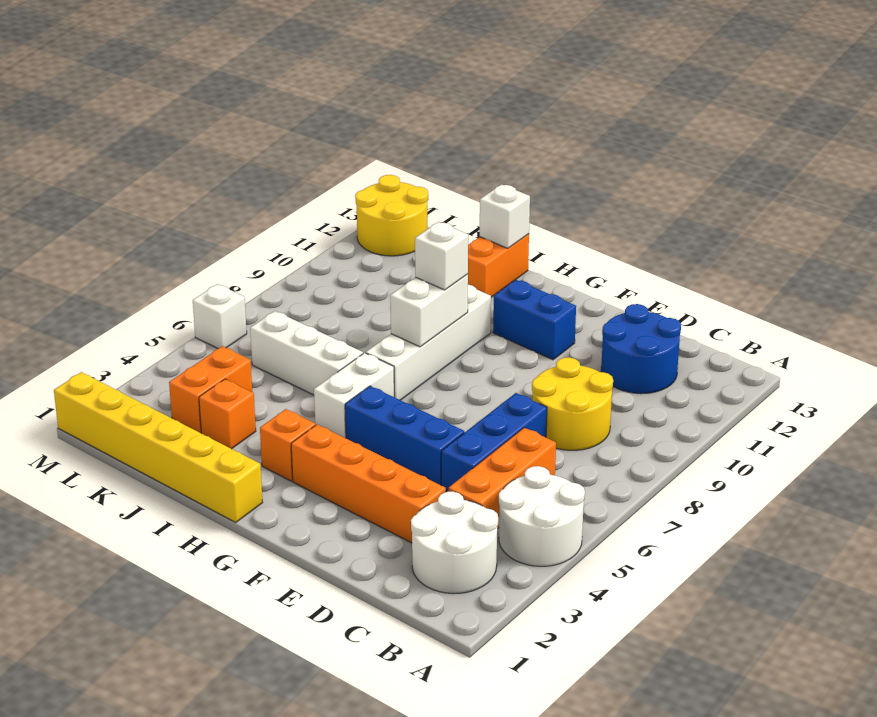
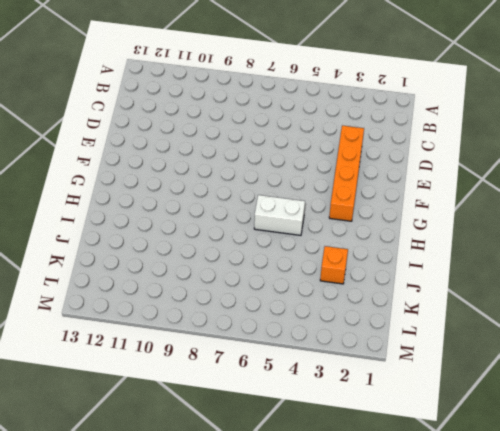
none -> white 2x2 round brick [499,466,585,566]
none -> white 2x2 round brick [411,491,498,594]
none -> orange 1x3 brick [449,428,556,529]

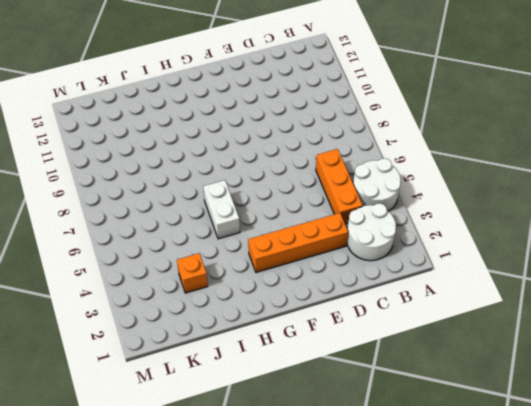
none -> yellow 2x2 round brick [532,357,613,450]
none -> blue 2x2 round brick [601,304,681,394]
none -> blue 1x3 brick [441,393,547,492]

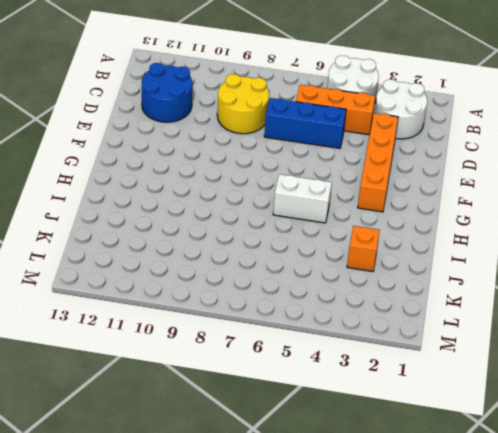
none -> blue 1x3 brick [345,386,464,485]
none -> blue 1x2 brick [493,280,576,360]
none -> yellow 1x6 brick [54,372,263,522]

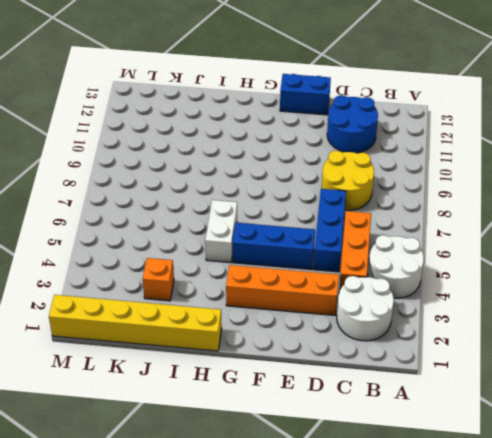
blue 1x2 brick [280,74,331,115] -> blue 1x2 brick moved to [493,280,576,360]
none -> orange 1x1 brick [260,409,316,481]
none -> white 1x4 brick [366,285,491,400]
none -> white 1x3 brick [250,311,363,395]

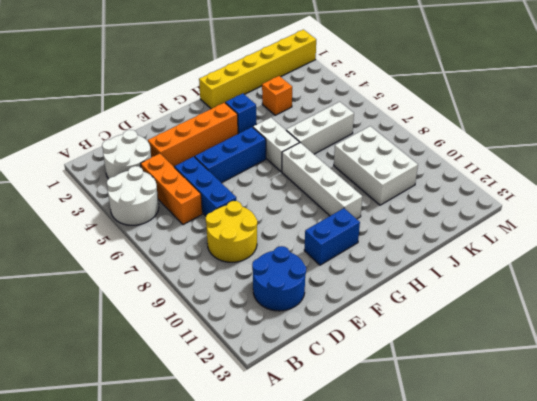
blue 1x1 brick [225,94,256,134] -> orange 1x1 brick [260,409,316,481]
white 2x3 brick [334,126,418,205] -> none
none -> orange 1x2 brick [468,234,529,297]
none -> orange 1x2 brick [169,346,252,433]
none -> yellow 2x2 round brick [355,175,428,256]

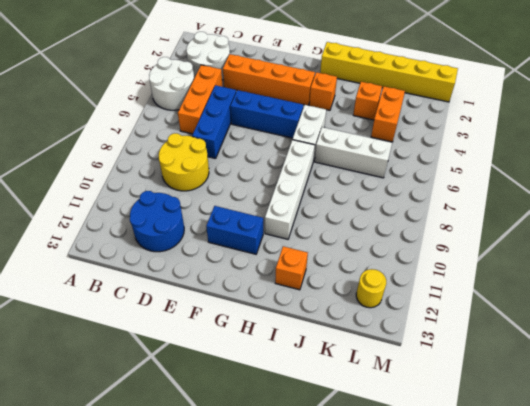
orange 1x1 brick [275,246,308,290] -> orange 1x2 brick [468,234,529,297]
yellow 1x1 round brick [356,269,386,308] -> yellow 2x2 round brick [355,175,428,256]
none -> white 1x1 brick [193,284,247,349]
none -> white 1x2 brick [390,274,468,347]
none -> white 1x1 brick [480,184,530,248]

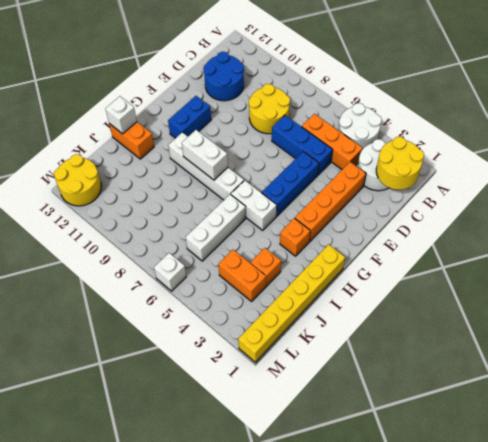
yellow 2x2 round brick [376,137,424,190] -> none
none -> white 1x1 brick [415,222,468,290]

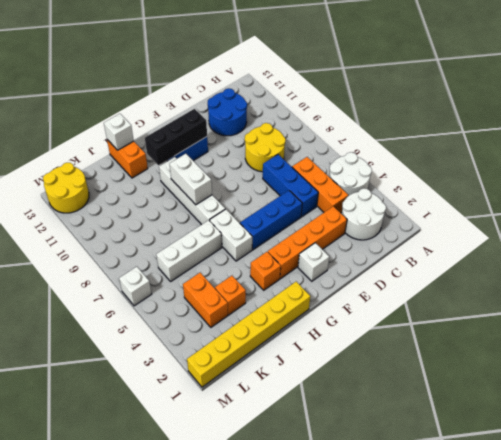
white 1x1 brick [298,243,329,281] -> white 1x1 brick moved to [415,222,468,290]
black 1x3 brick [145,109,207,165] -> none

